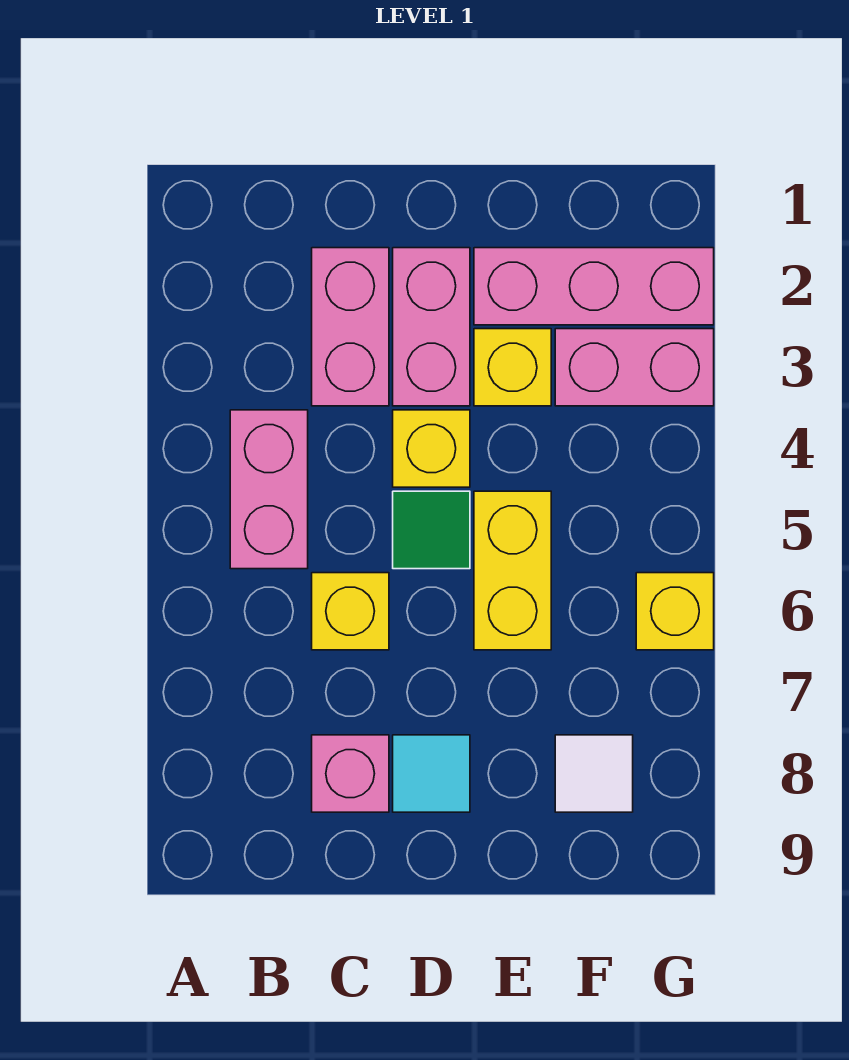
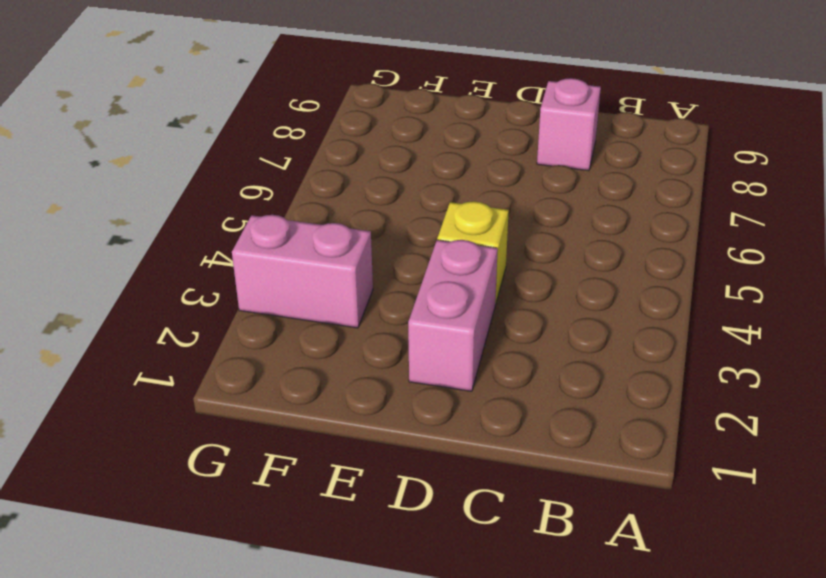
none -> pink 1x2 brick [230,410,308,569]
none -> pink 1x2 brick [312,248,389,406]
none -> yellow 1x1 brick [312,573,389,650]

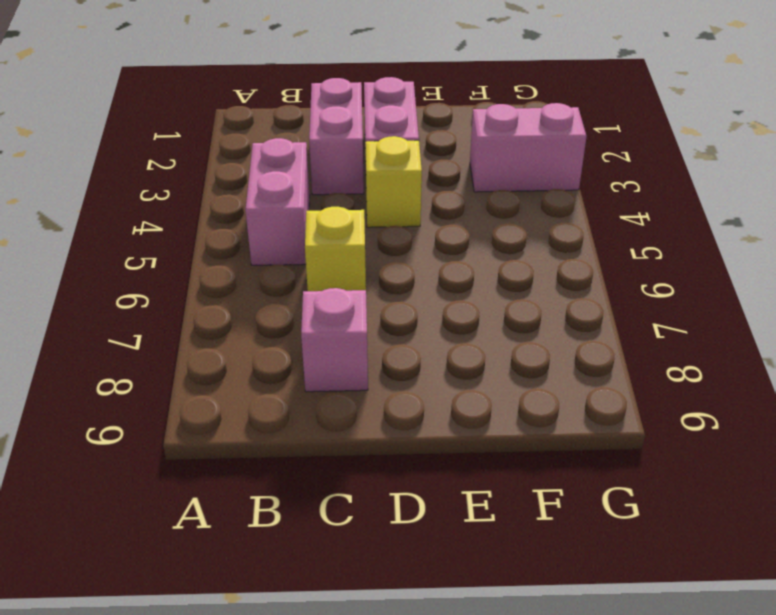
none -> green 1x1 tile [393,491,470,569]
none -> cyan 1x1 tile [393,735,470,812]
none -> pink 1x3 brick [474,248,714,325]

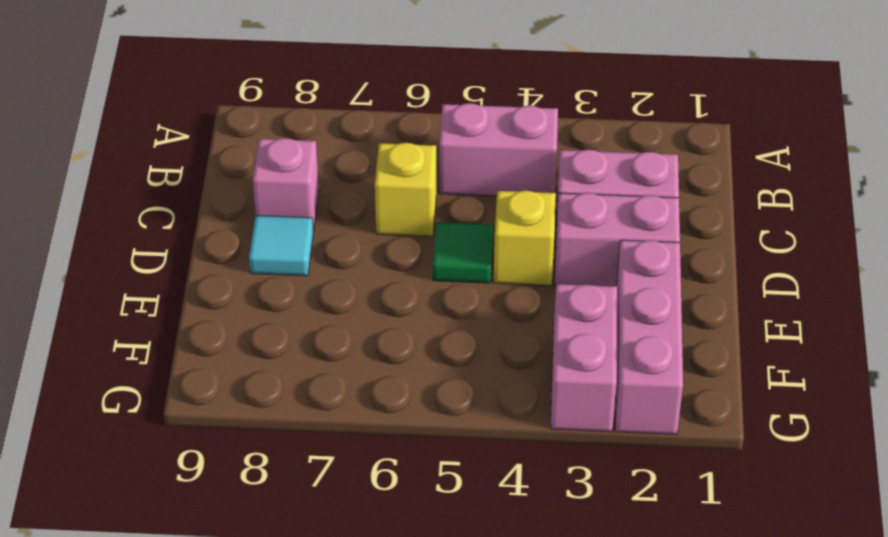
none -> yellow 1x1 brick [474,329,551,406]
none -> yellow 1x2 brick [474,491,551,650]
none -> white 1x1 tile [555,735,633,812]

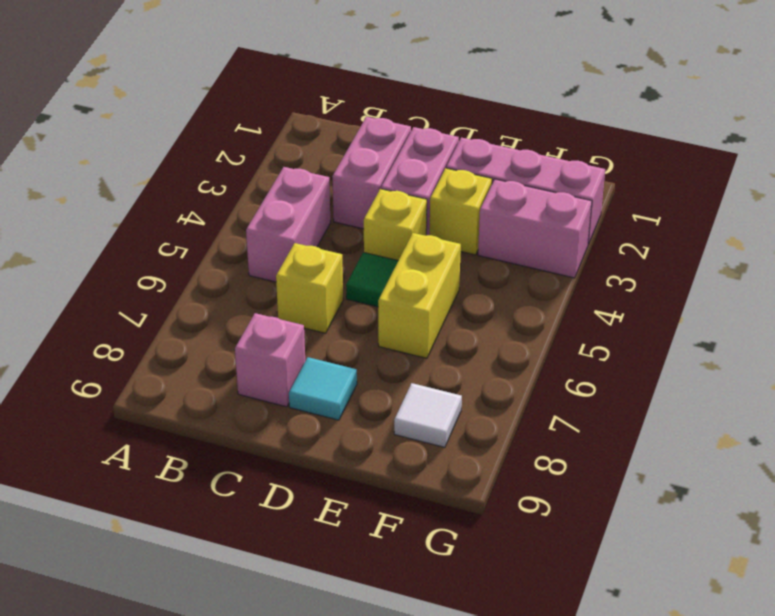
none -> yellow 1x1 brick [636,573,714,650]

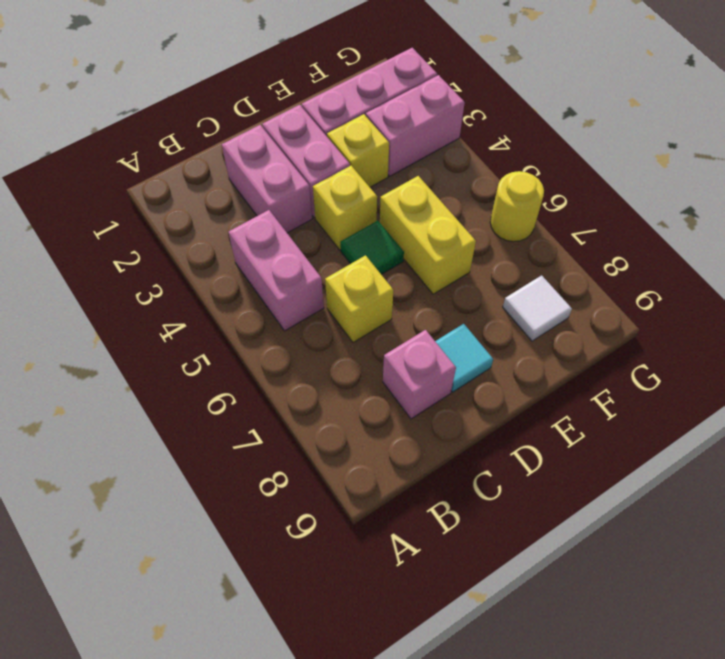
yellow 1x1 round brick [490,171,544,242] -> yellow 1x1 brick [636,573,714,650]

